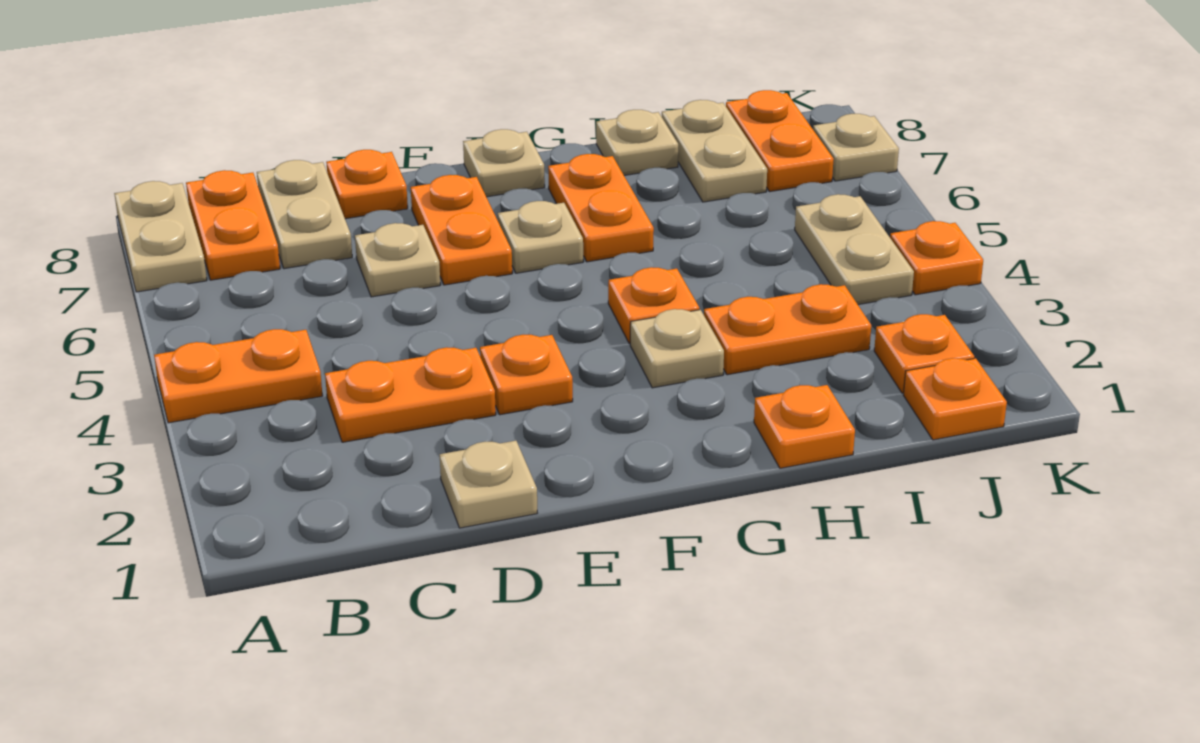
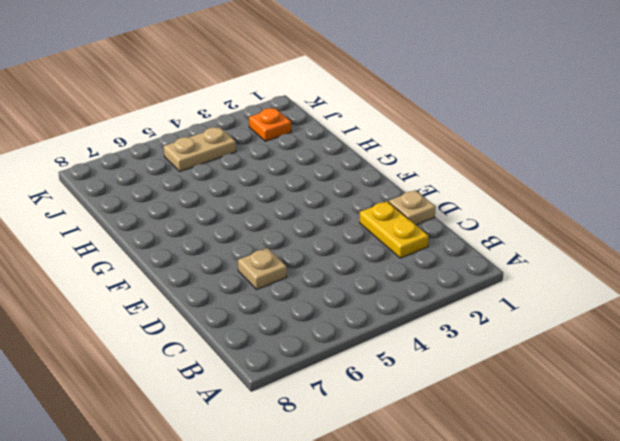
yellow 1x2 plate [360,201,429,258] -> none
none -> orange 1x2 plate [154,329,323,423]
none -> tan 1x2 plate [114,181,207,292]
none -> orange 1x2 plate [186,170,280,280]

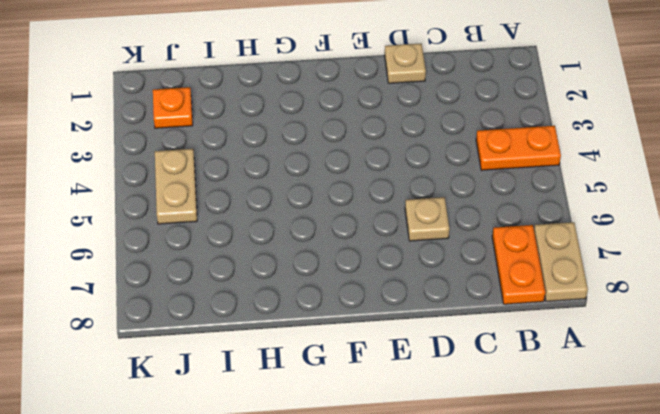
none -> orange 1x2 plate [325,347,496,442]
none -> tan 1x2 plate [257,160,352,269]
none -> orange 1x1 plate [326,150,408,219]

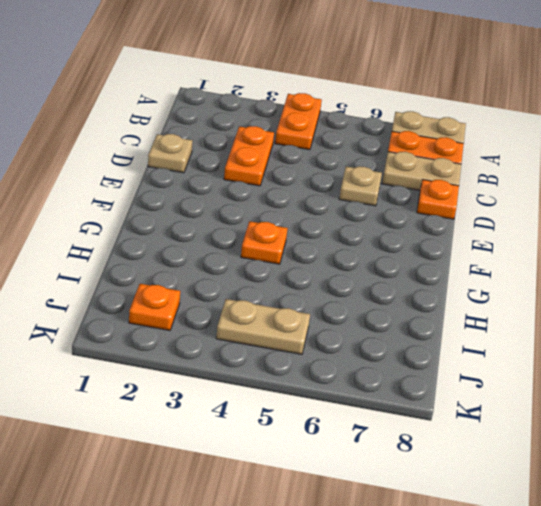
none -> orange 1x1 plate [480,335,573,415]
none -> orange 1x2 plate [411,175,512,285]
none -> tan 1x1 plate [498,201,583,273]

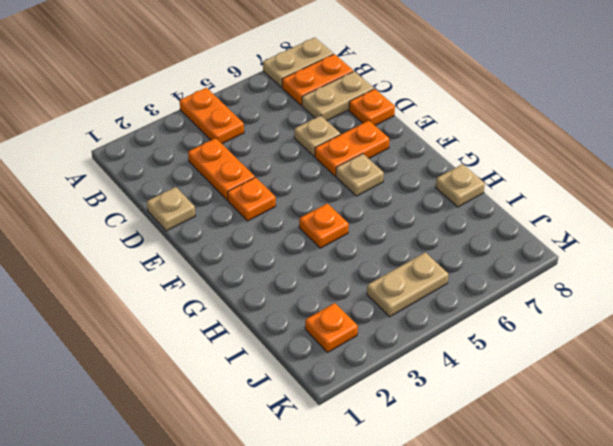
none -> tan 1x1 plate [463,129,545,197]
none -> tan 1x1 plate [630,309,724,388]
none -> orange 1x2 plate [548,154,654,262]

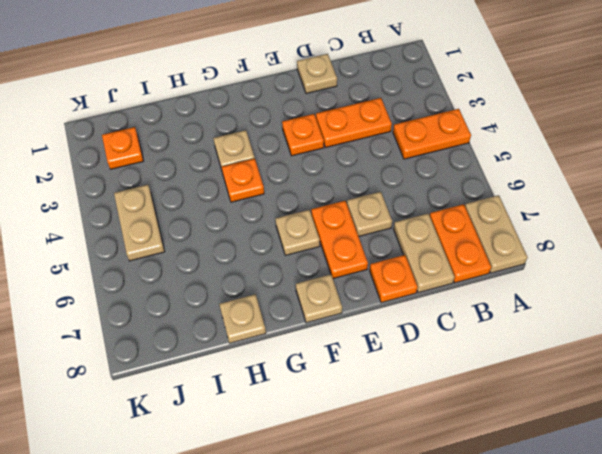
none -> orange 1x2 plate [548,154,654,262]
none -> orange 1x1 plate [754,385,855,468]
none -> orange 1x2 plate [704,284,871,375]

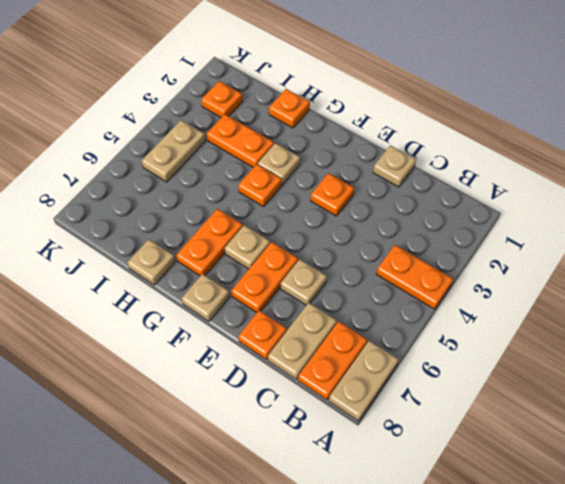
none -> orange 1x2 plate [325,347,496,442]
none -> tan 1x2 plate [662,100,767,202]
none -> orange 1x1 plate [903,358,1007,440]

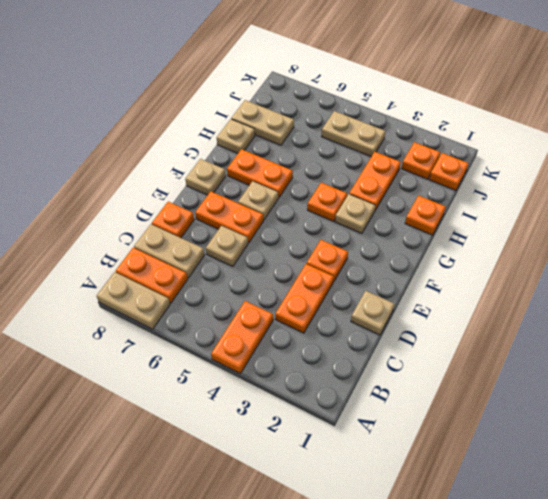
none -> orange 1x2 plate [726,90,834,192]
none -> orange 1x1 plate [890,221,983,295]
none -> tan 1x1 plate [813,114,899,181]

